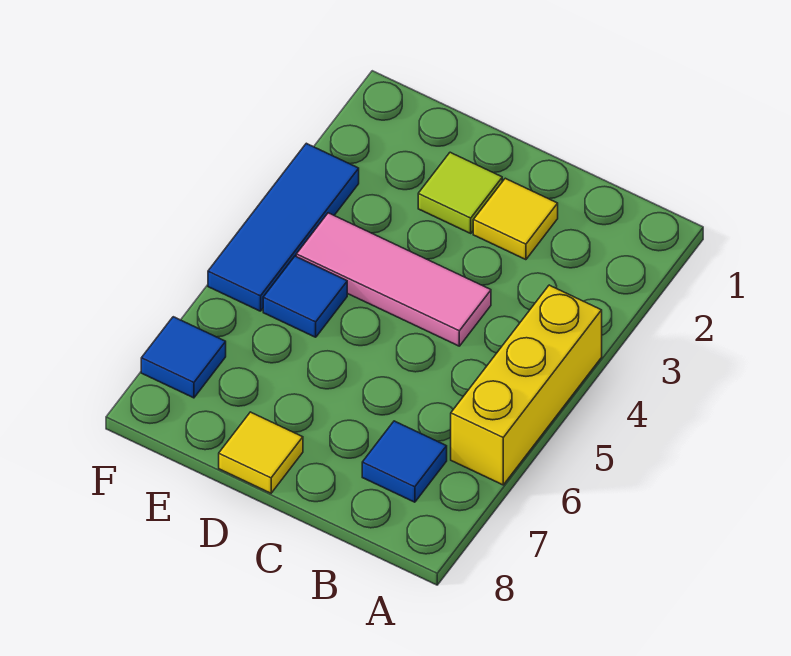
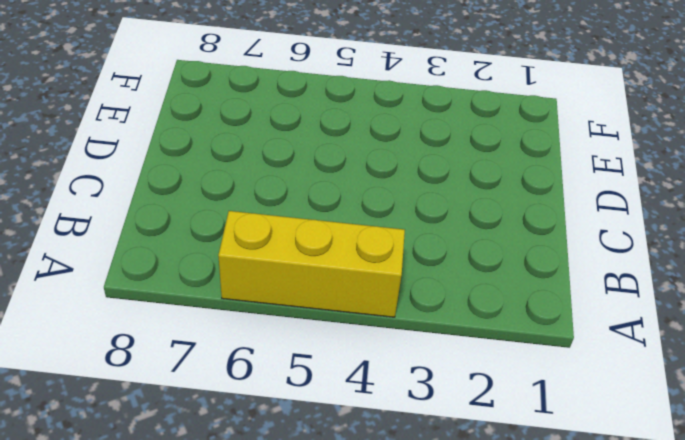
none -> blue 1x1 tile [362,421,447,502]
none -> yellow 1x1 tile [473,178,558,260]

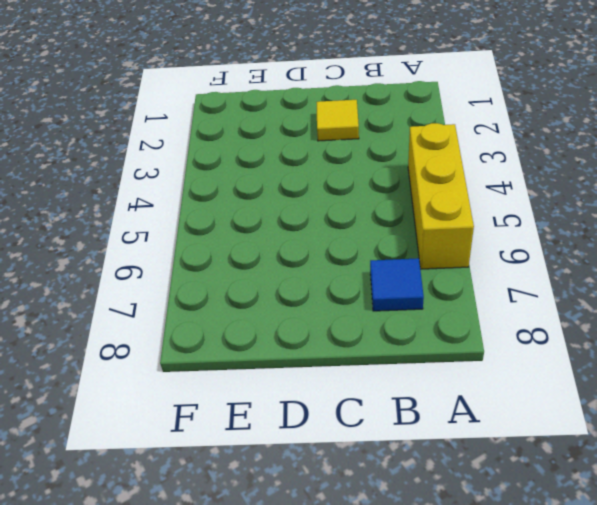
none -> pink 1x3 tile [296,213,491,346]
none -> lime 1x1 tile [418,152,502,233]

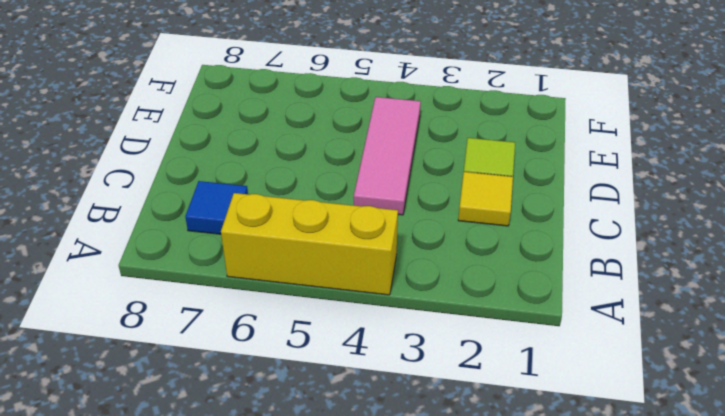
none -> yellow 1x1 tile [219,412,303,493]
none -> blue 1x1 tile [263,256,347,337]

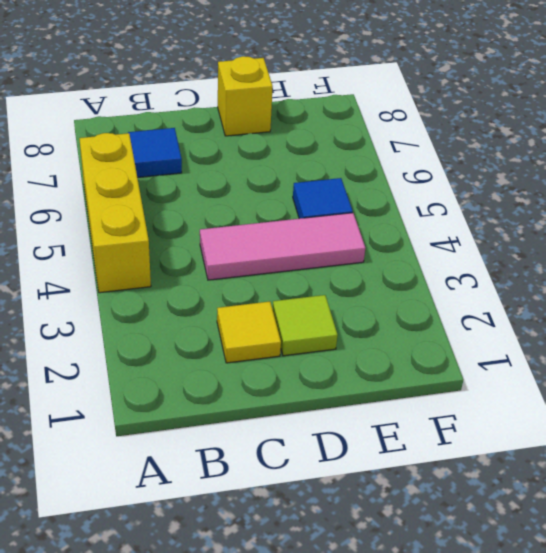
yellow 1x1 brick [218,56,273,136] -> yellow 1x1 tile [219,412,303,493]
none -> blue 1x3 tile [208,143,359,311]
none -> blue 1x1 tile [141,317,226,398]

